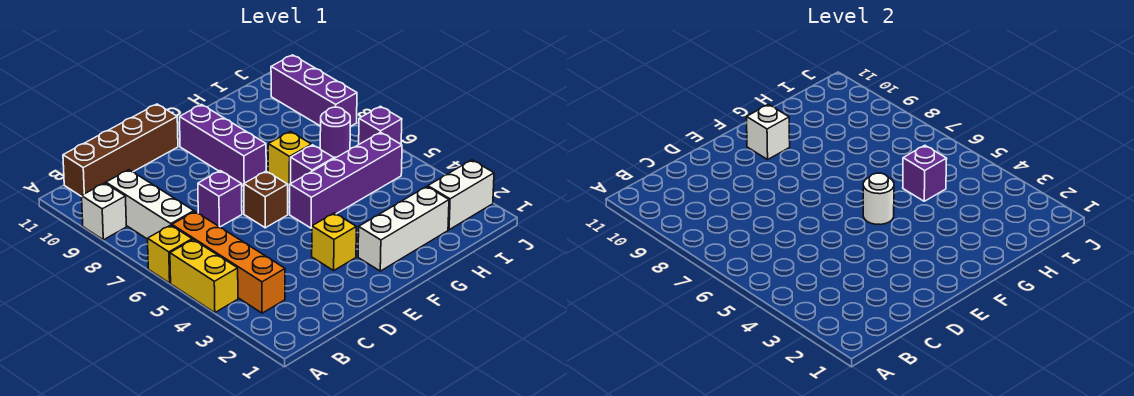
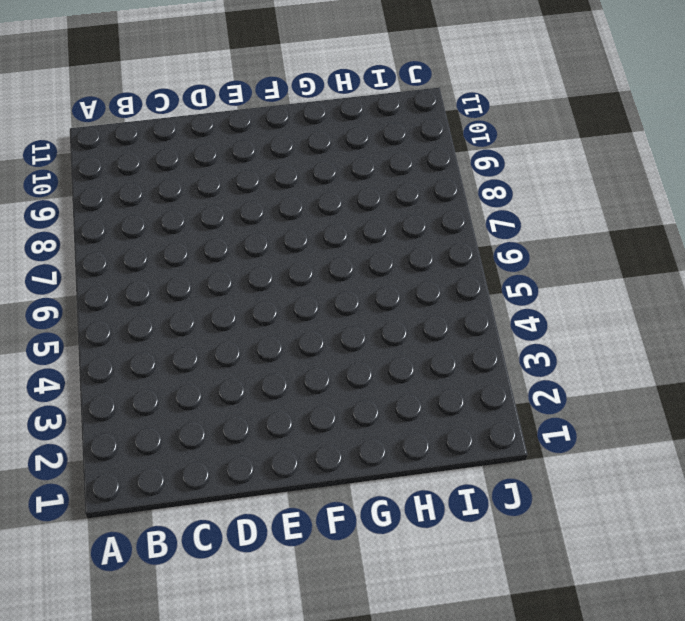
none -> yellow 1x2 brick [170,240,238,313]
none -> yellow 1x1 brick [148,225,192,283]
none -> white 1x1 brick [82,183,126,240]

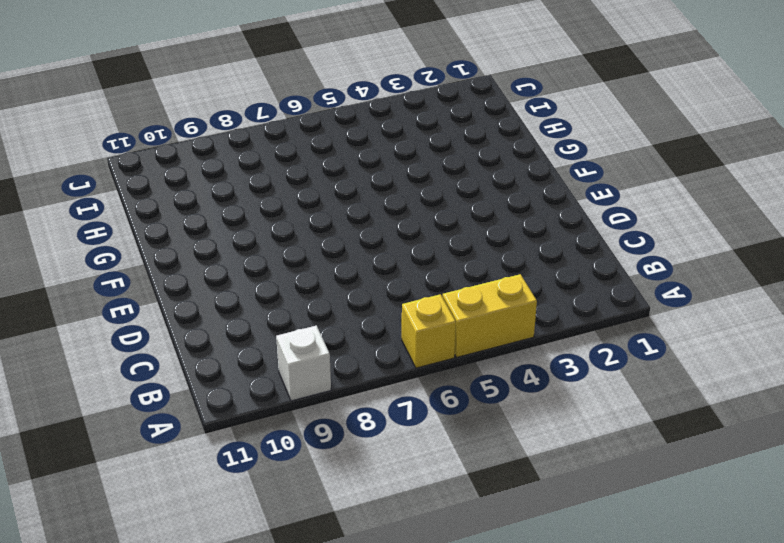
none -> orange 1x4 brick [172,212,285,313]
none -> white 1x3 brick [106,170,194,239]
none -> brown 1x4 brick [63,104,178,197]

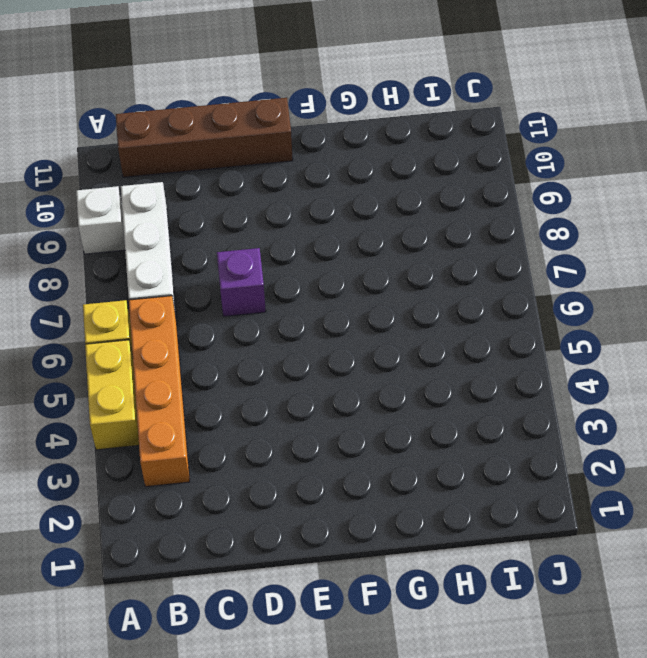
none -> yellow 1x1 brick [312,213,356,270]
none -> brown 1x1 brick [244,171,288,228]
none -> white 1x3 brick [358,186,449,271]

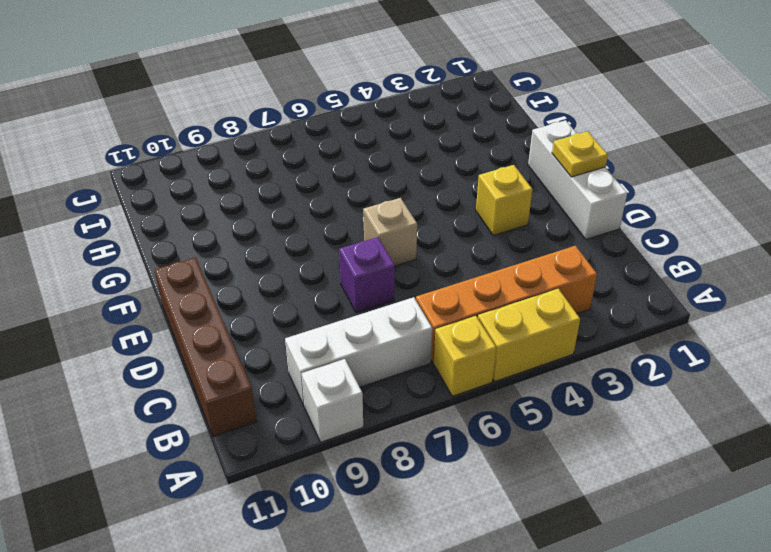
white 1x3 brick [528,120,627,239] -> white 1x3 brick moved to [358,186,449,271]
yellow 1x1 plate [552,131,608,177] -> none
tan 1x1 brick [363,198,417,266] -> brown 1x1 brick [244,171,288,228]
none -> purple 1x4 brick [290,132,402,228]
none -> purple 1x3 brick [180,105,266,186]
none -> purple 1x1 brick [291,145,334,183]

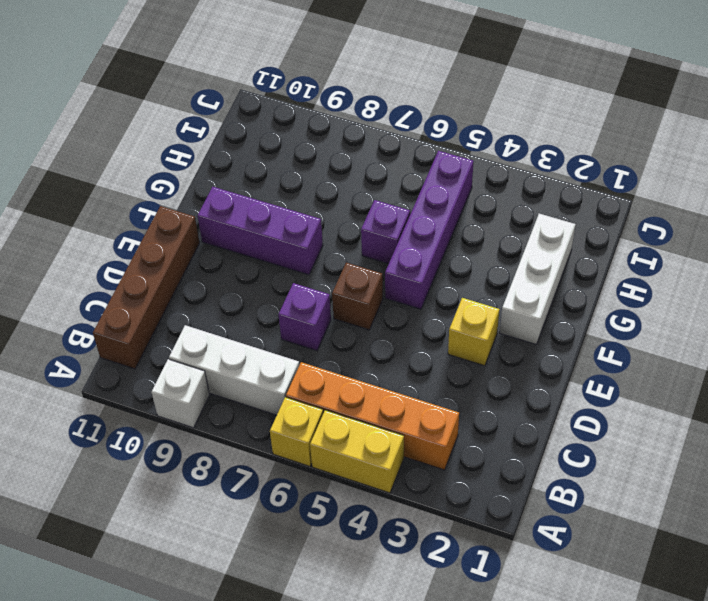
none -> yellow 1x1 brick [268,131,311,187]
none -> white 1x2 brick [428,160,494,230]
none -> purple 1x1 round brick [320,107,350,157]

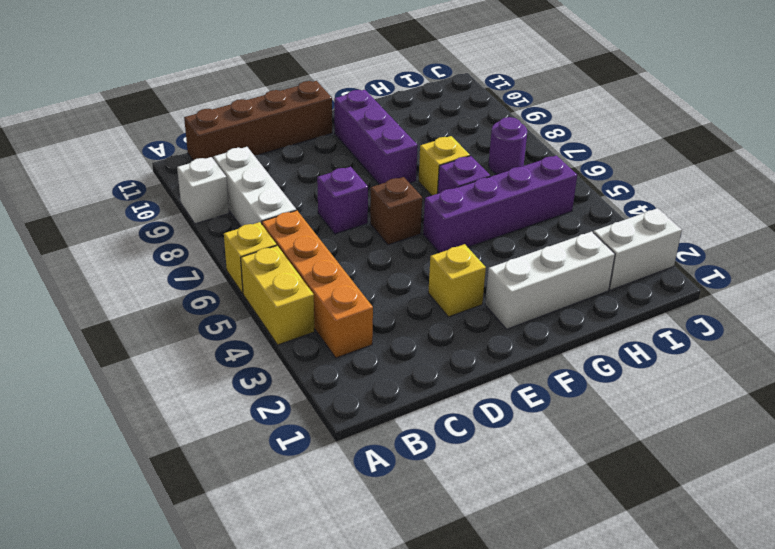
none -> purple 1x1 brick [359,106,402,144]
none -> purple 1x3 brick [271,55,357,127]
none -> white 1x1 round brick [863,173,894,225]

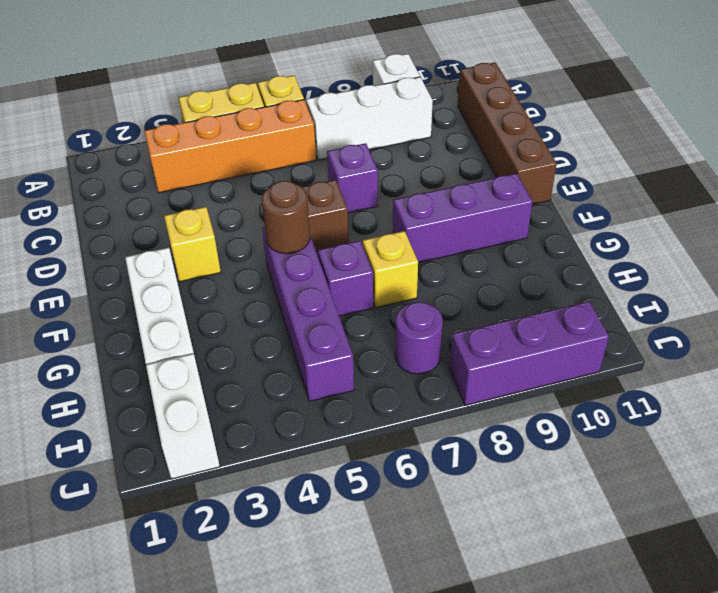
brown 1x1 round brick [262,181,310,254] -> white 1x1 round brick [863,173,894,225]
none -> purple 1x1 brick [359,106,402,144]
none -> white 1x1 brick [747,105,790,159]
none -> purple 1x1 brick [903,145,947,201]

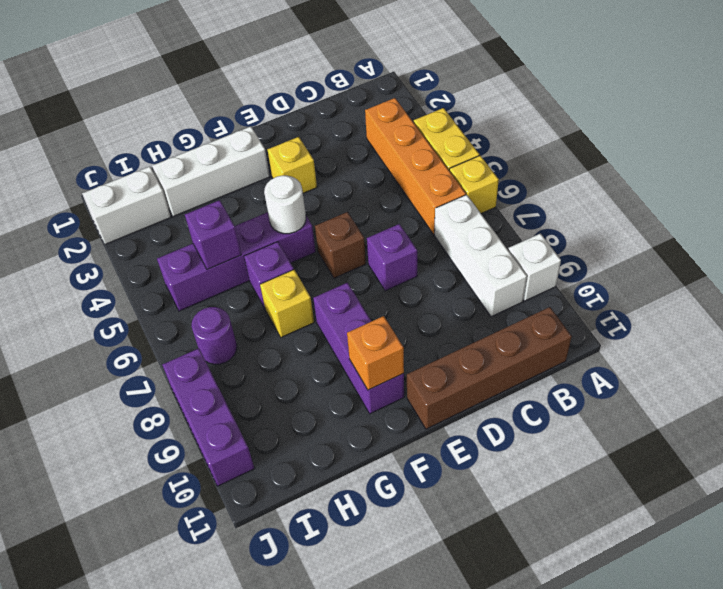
orange 1x1 brick [347,316,404,390] -> white 1x1 brick [747,105,790,159]
none -> purple 1x1 brick [359,106,402,144]

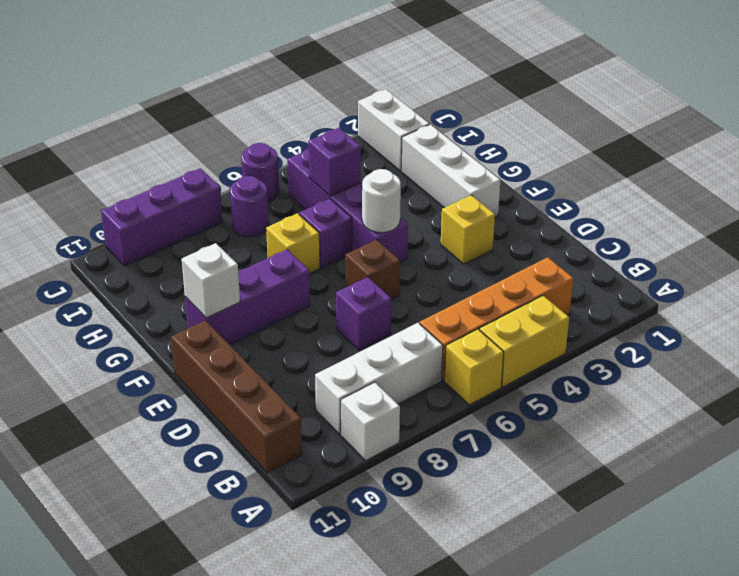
purple 1x1 round brick [241,143,279,202] -> purple 1x1 brick [359,106,402,144]

